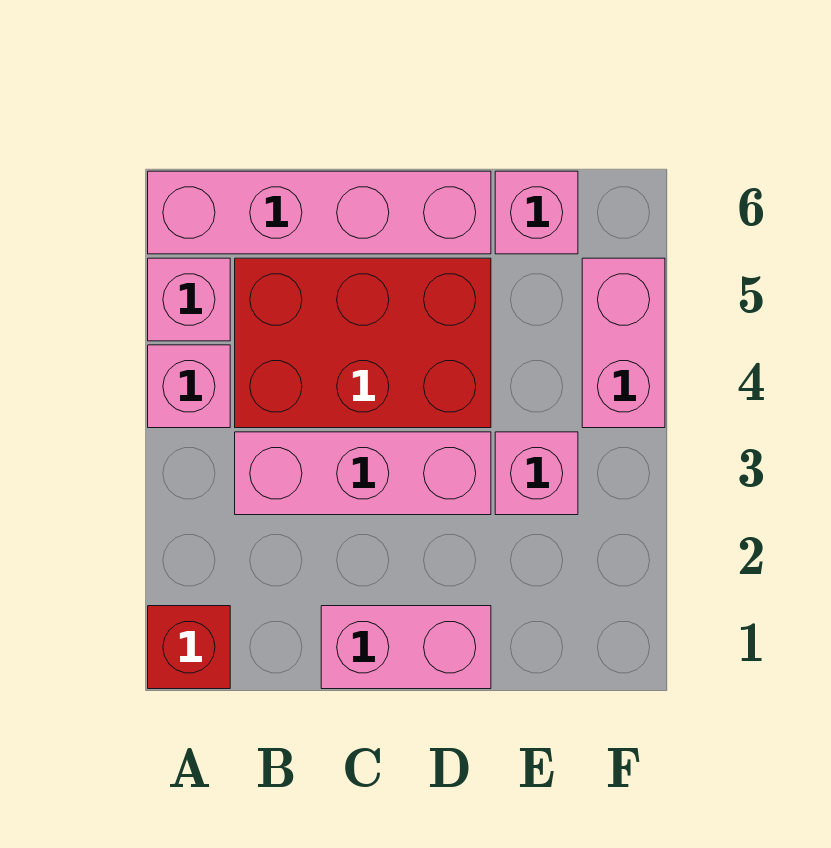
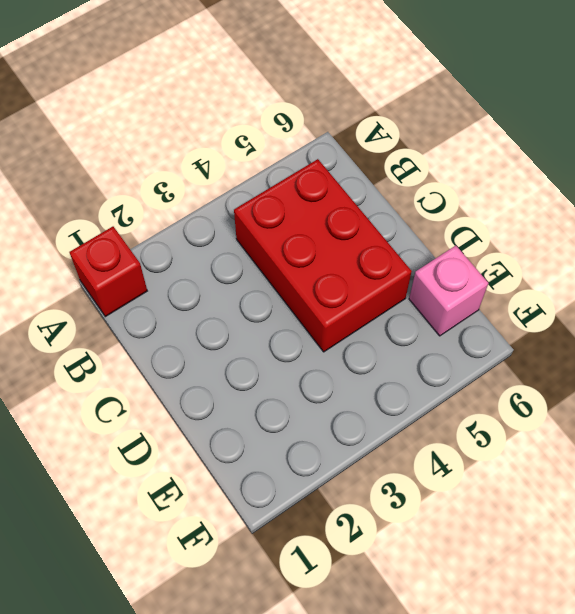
none -> pink 1x1 brick [148,345,230,428]
none -> pink 1x1 brick [148,258,230,341]

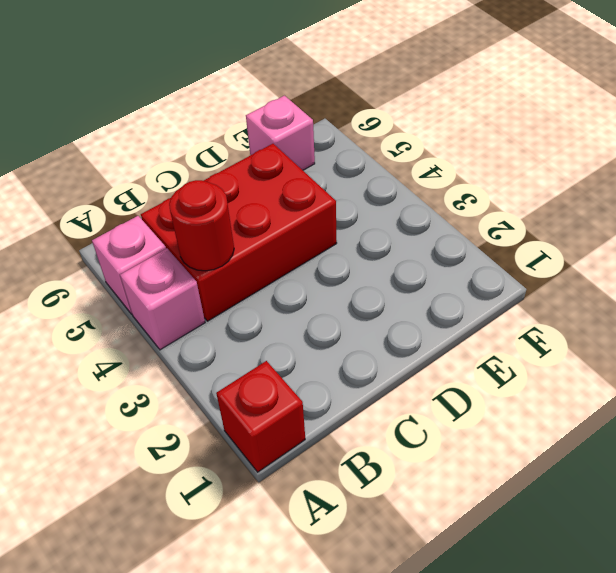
red 1x1 round brick [169,180,234,271] -> none
none -> pink 1x4 brick [148,171,491,254]
none -> pink 1x3 brick [235,432,491,515]

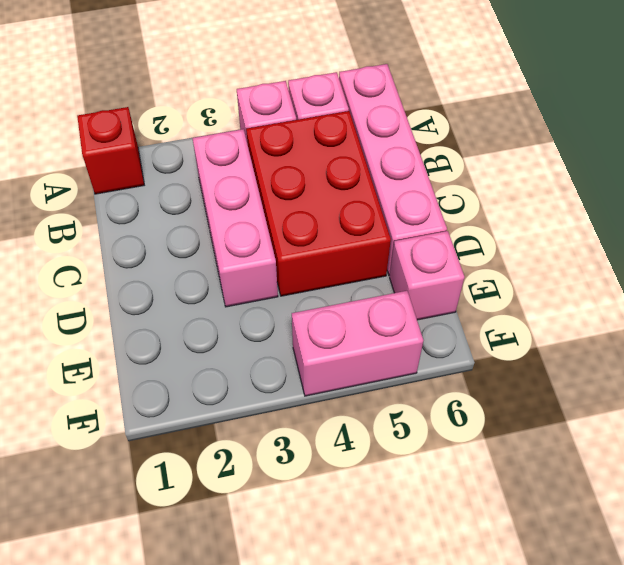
none -> pink 1x2 brick [321,606,491,689]
none -> pink 1x1 brick [495,432,578,515]

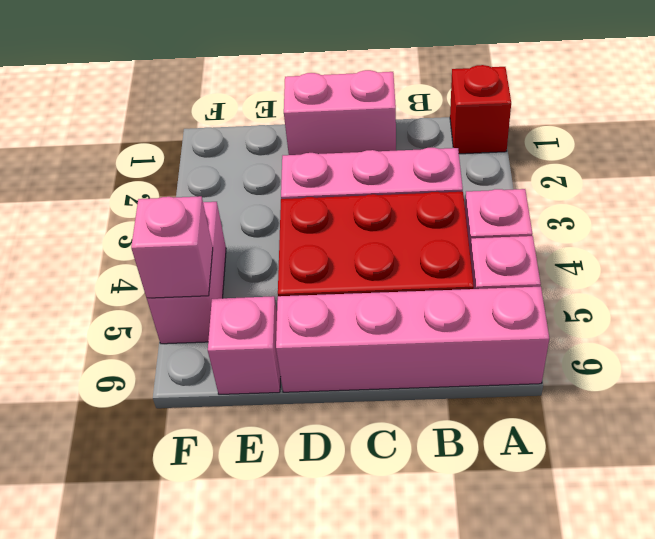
pink 1x1 brick [131,196,213,298] -> pink 1x1 brick moved to [495,432,578,515]

